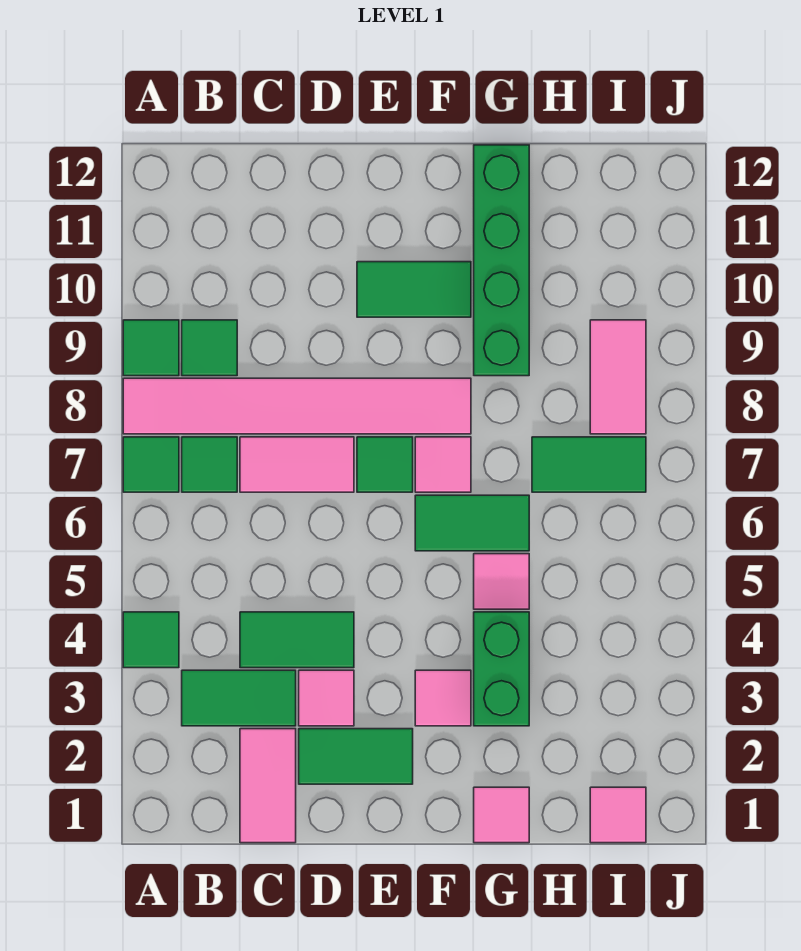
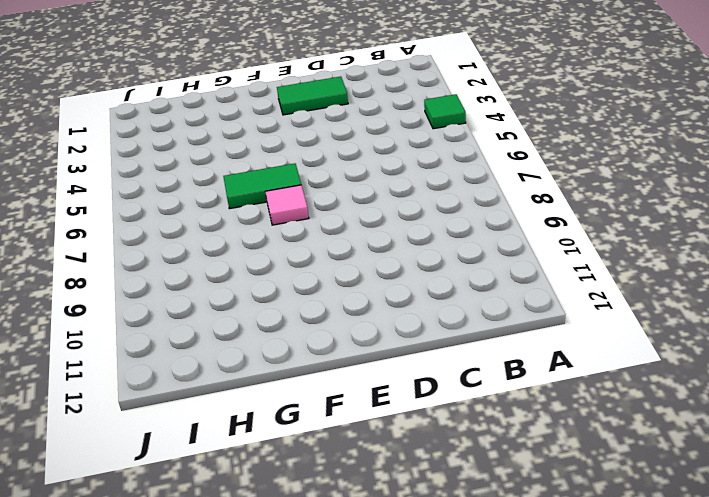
none -> green 1x1 tile [123,437,179,492]
none -> pink 1x6 tile [123,378,471,434]
none -> green 1x1 tile [123,320,179,376]

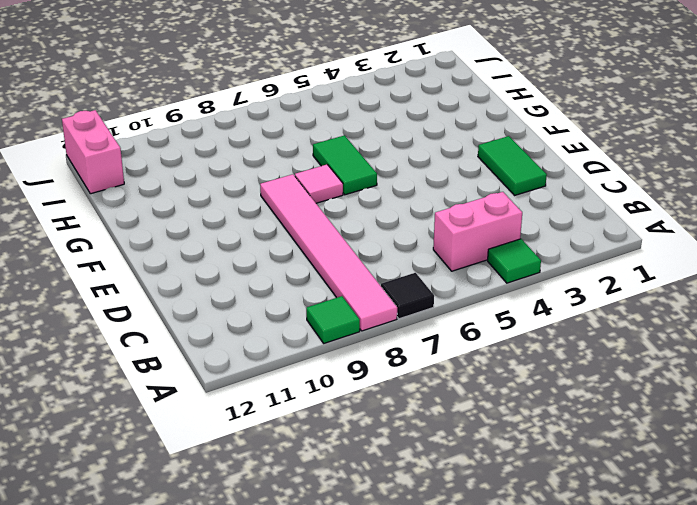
black 1x1 tile [381,273,434,319] -> green 1x1 tile [123,437,179,492]
pink 1x2 brick [433,192,522,271] -> none
pink 1x2 brick [62,110,124,194] -> none
none -> green 1x2 tile [182,670,296,726]
none -> green 1x1 tile [182,437,237,492]
none -> green 1x1 tile [182,320,237,376]

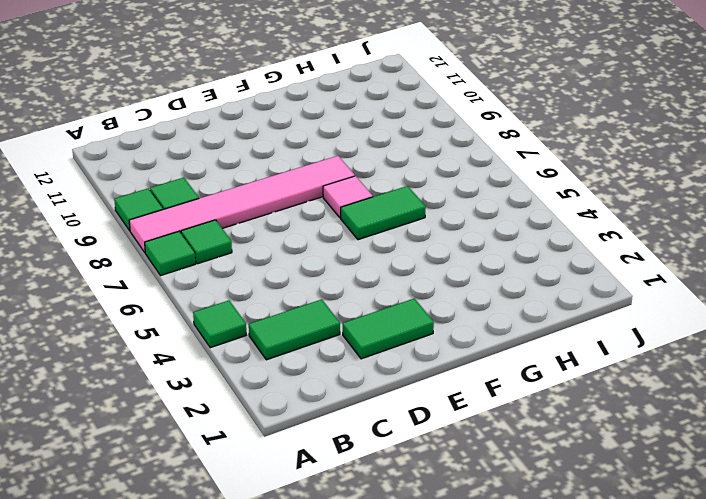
none -> pink 1x2 tile [240,729,296,843]
none -> green 1x2 tile [240,612,354,668]
none -> pink 1x2 tile [240,437,354,492]

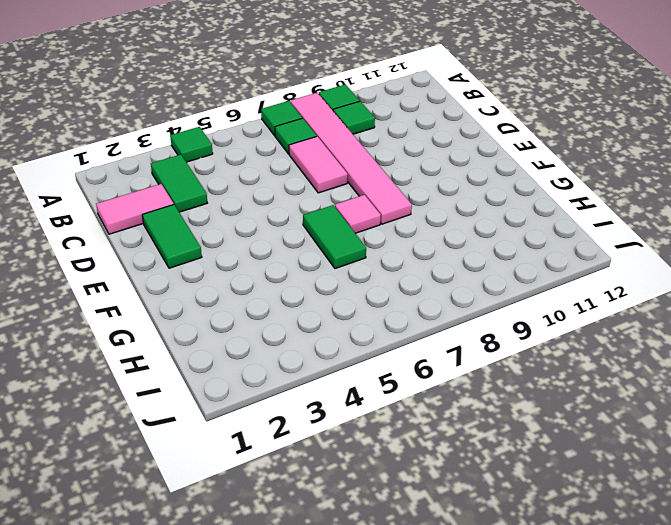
none -> green 1x2 tile [240,612,354,668]
none -> pink 1x1 tile [299,670,354,726]
none -> green 1x1 tile [357,437,413,492]

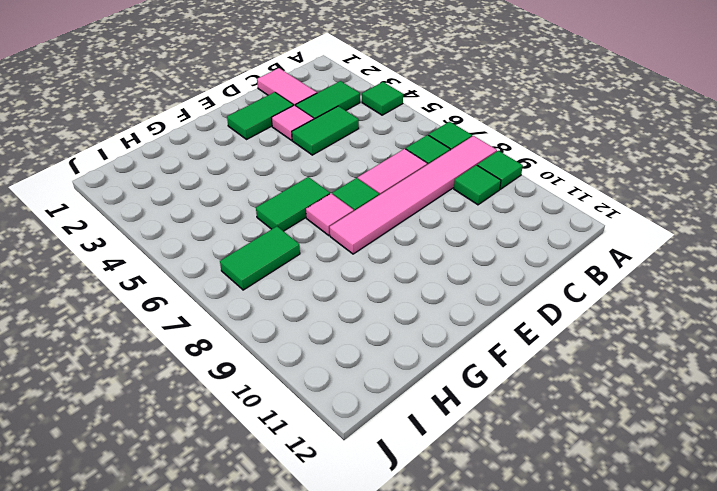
none -> green 1x2 tile [357,262,471,317]
none -> pink 1x1 tile [415,670,471,726]
none -> pink 1x1 tile [474,787,529,843]

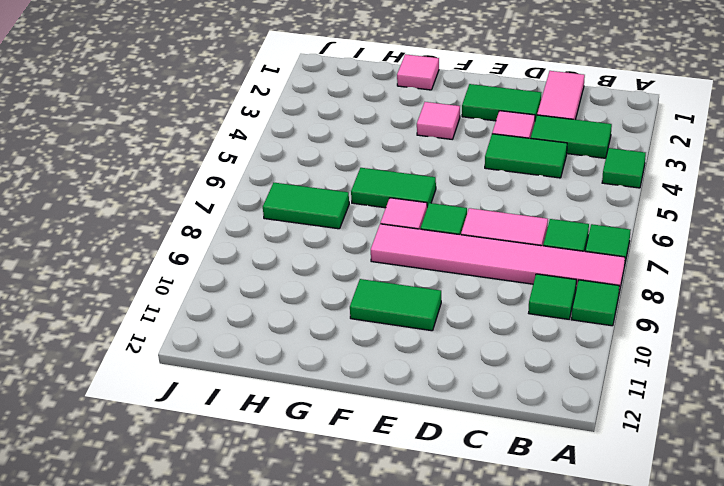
none -> green 1x2 brick [474,612,529,726]
none -> pink 1x1 tile [474,554,529,609]
none -> green 1x4 brick [474,145,529,376]

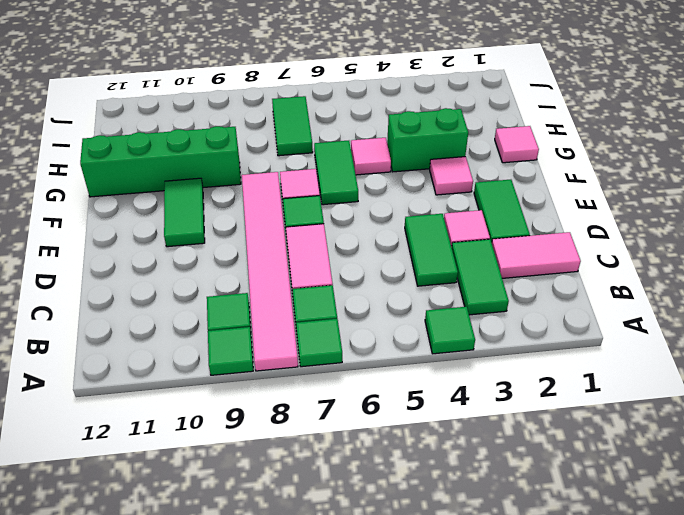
none -> pink 1x1 tile [590,787,646,843]
none -> pink 1x2 tile [590,320,646,434]

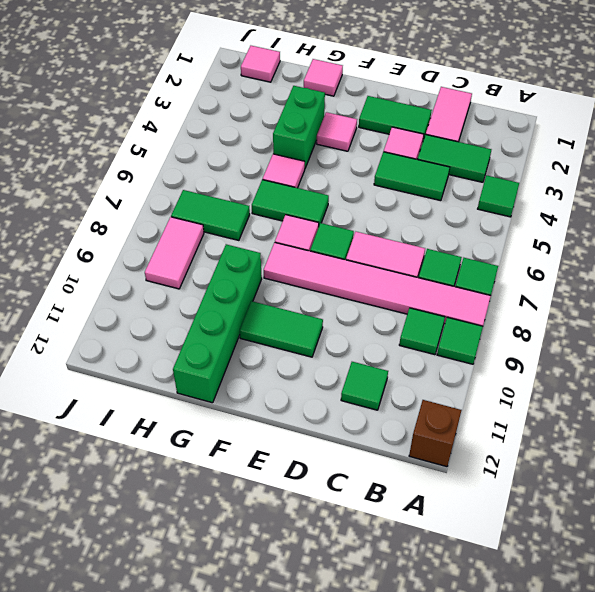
brown 1x1 brick [409,400,462,467] -> none
green 1x1 tile [341,362,388,410] -> none

